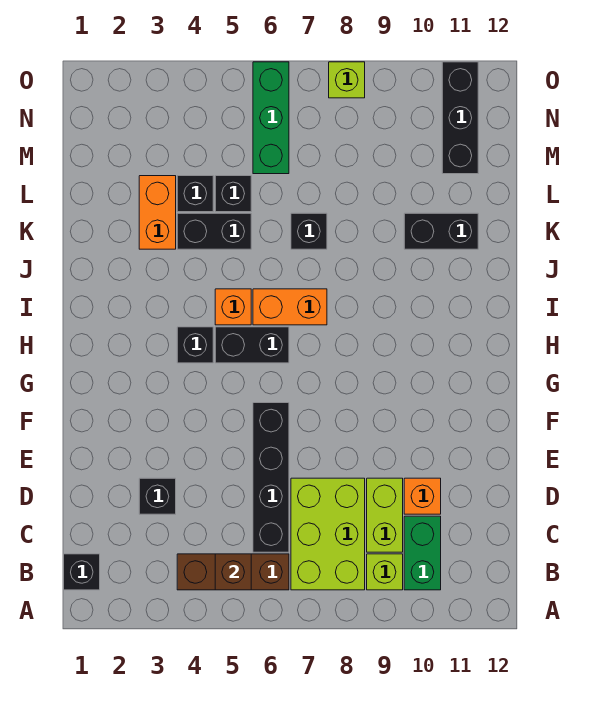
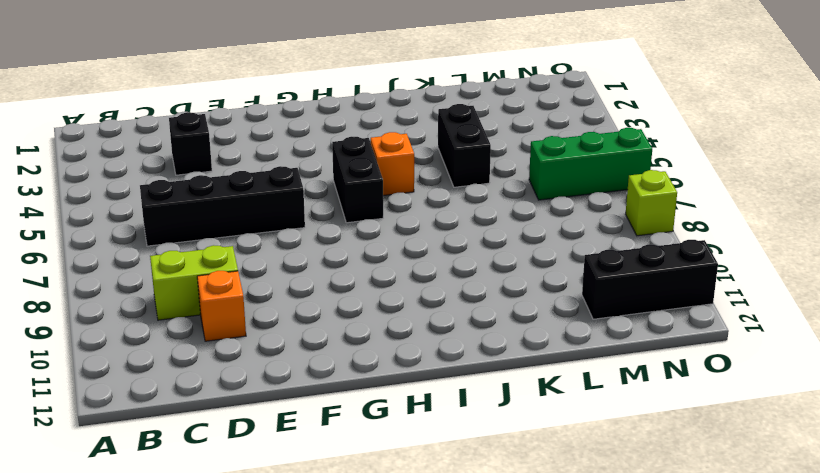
none -> black 1x1 brick [64,554,100,590]
none -> brown 1x3 brick [177,554,289,590]
none -> lime 2x3 brick [291,478,365,590]

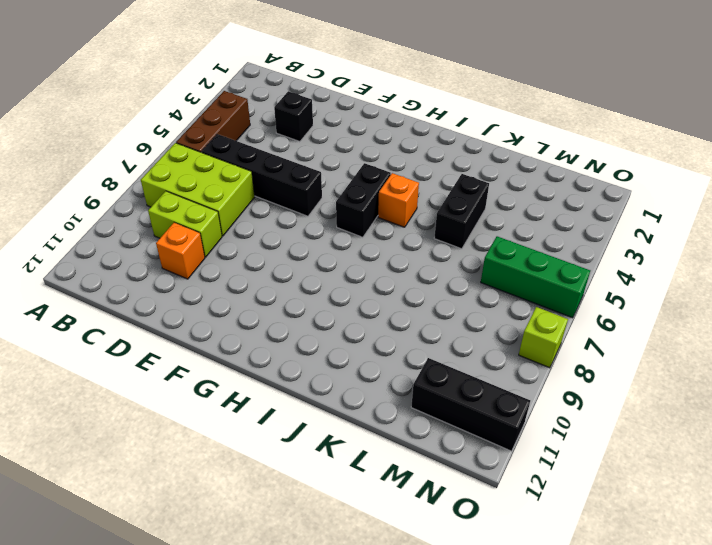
none -> black 1x1 brick [64,554,100,590]
none -> lime 1x1 brick [367,554,403,590]
none -> green 1x2 brick [404,516,441,590]

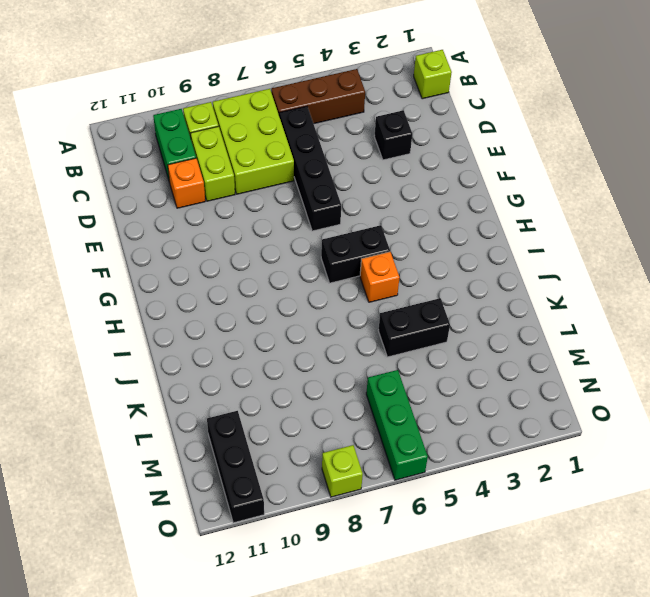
lime 1x1 brick [414,50,452,99] -> black 1x1 brick [64,554,100,590]
none -> black 1x1 brick [177,327,213,363]
none -> orange 1x2 brick [253,289,327,325]
none -> orange 1x2 brick [139,176,176,249]

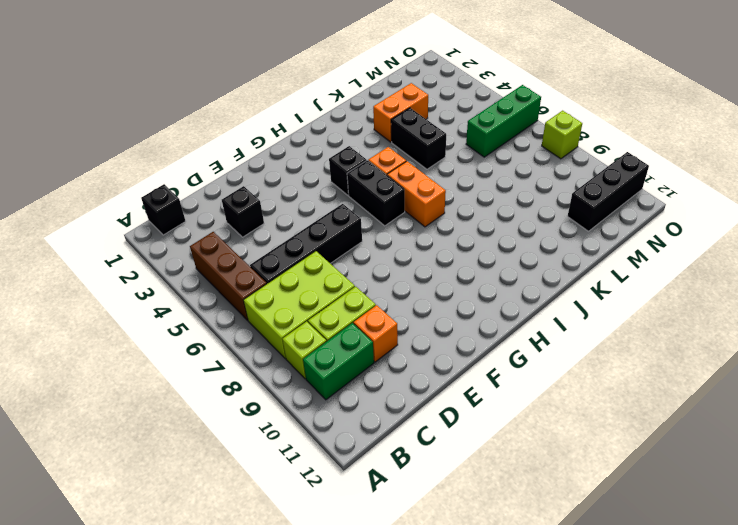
none -> black 1x1 brick [291,213,327,249]
none -> black 1x2 brick [404,213,478,249]
none -> black 1x1 brick [177,176,213,212]

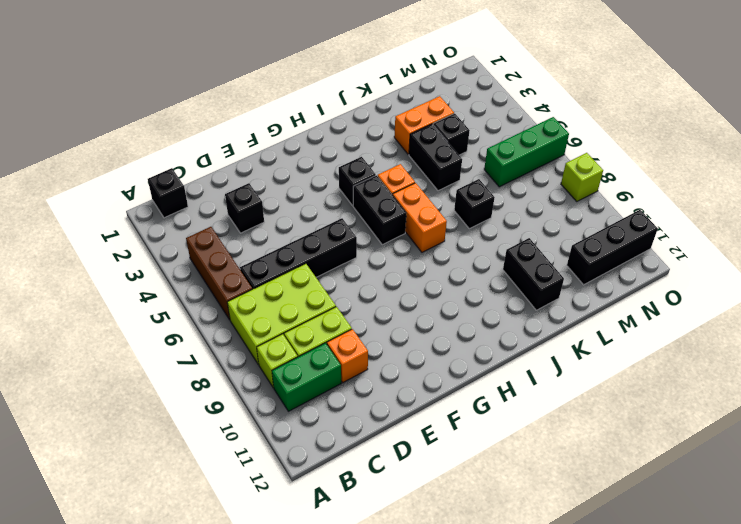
none -> black 1x1 brick [215,176,251,212]
none -> brown 1x1 brick [215,554,251,590]

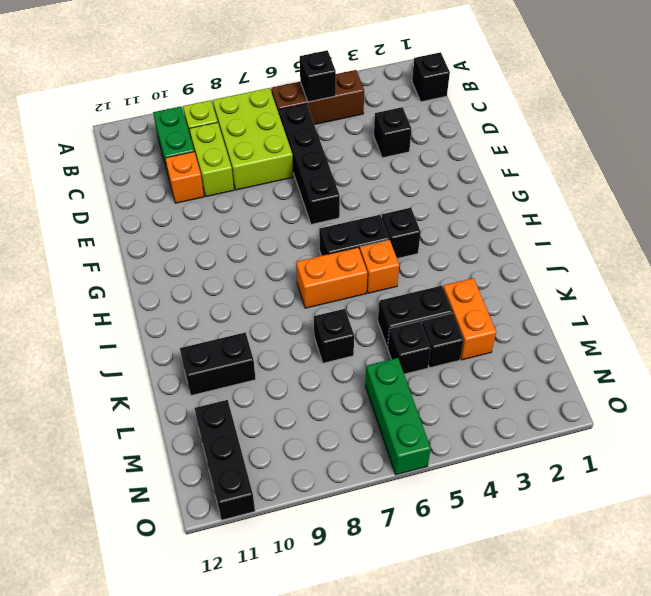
black 1x1 brick [300,50,336,102] -> brown 1x1 brick [215,554,251,590]
none -> lime 1x1 brick [329,62,365,98]

